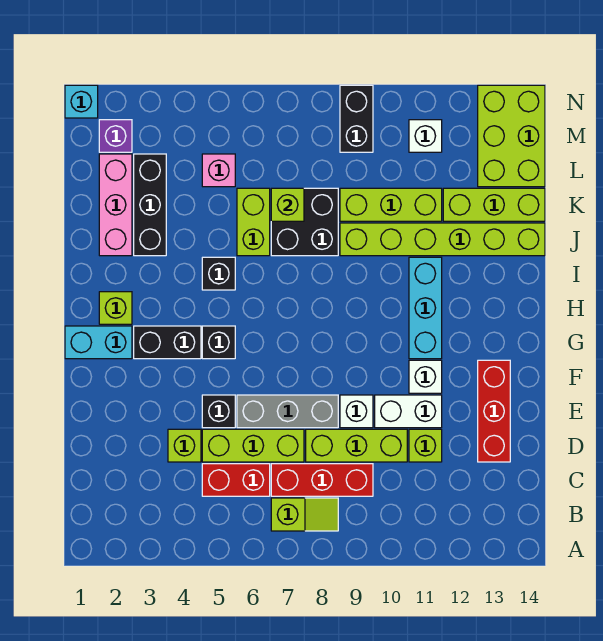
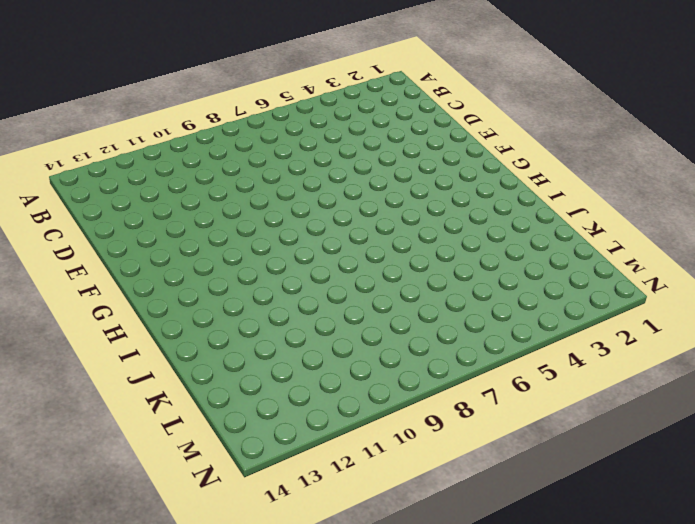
none -> lime 1x2 slope [271,498,338,531]
none -> red 1x2 brick [202,464,270,496]
none -> red 1x3 brick [271,464,373,496]
none -> lime 1x1 brick [168,429,201,462]

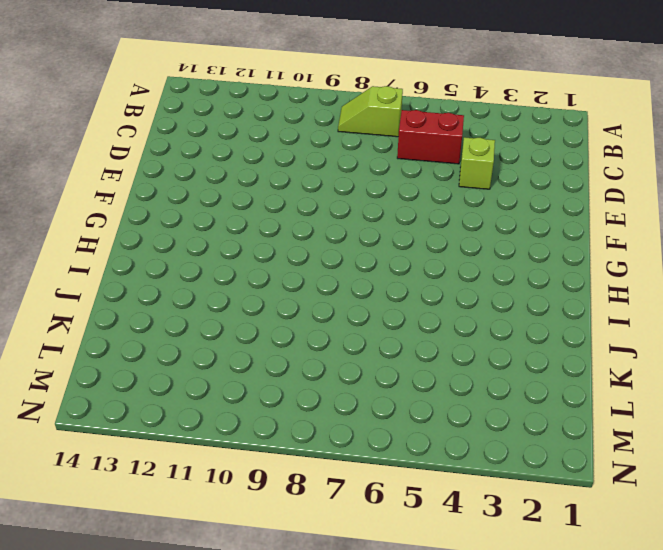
none -> red 1x3 brick [271,464,373,496]
none -> lime 1x3 brick [202,429,304,462]
none -> lime 1x3 brick [306,429,407,462]
none -> lime 1x1 brick [409,429,442,462]

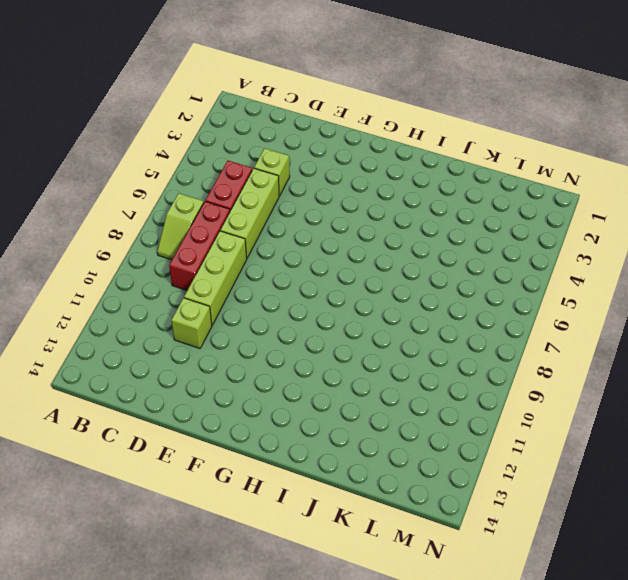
none -> red 1x3 brick [478,360,510,462]
none -> black 1x1 brick [202,395,235,428]
none -> grey 1x3 brick [237,395,338,428]
none -> white 1x1 brick [340,395,373,428]

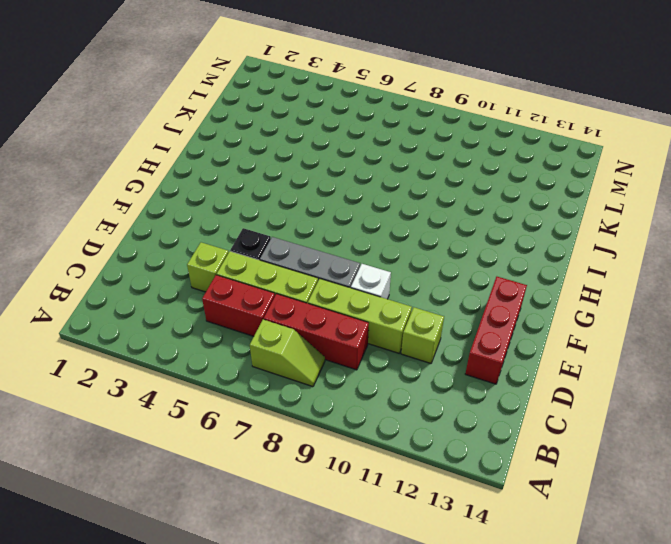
none -> white 1x2 brick [375,395,442,428]
none -> white 1x1 brick [409,360,442,393]
none -> cyan 1x2 brick [65,326,132,359]
none -> black 1x2 brick [134,326,201,359]

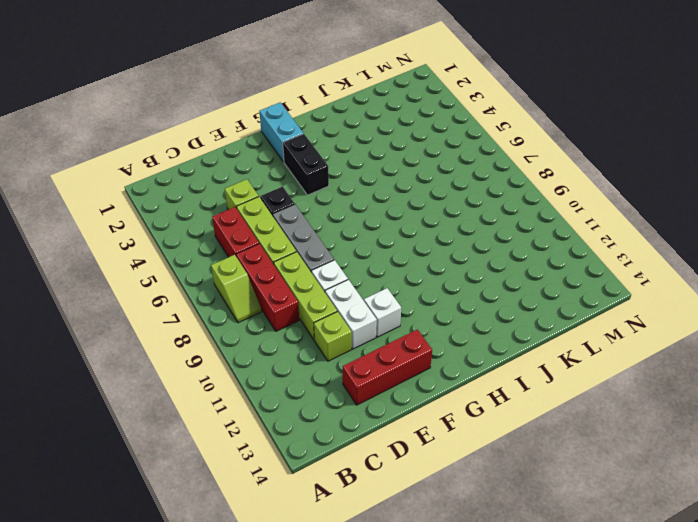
none -> black 1x1 brick [202,326,235,359]
none -> cyan 1x3 brick [409,257,442,359]
none -> lime 1x1 brick [99,292,132,324]
none -> black 1x1 brick [202,257,235,290]

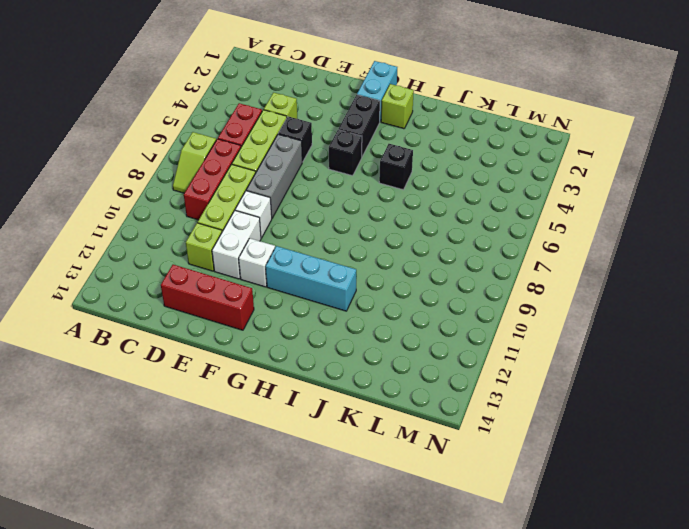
none -> pink 1x3 brick [99,154,132,256]
none -> black 1x3 brick [134,154,166,256]
none -> lime 1x2 brick [237,188,270,256]
none -> black 2x2 brick [271,188,338,256]

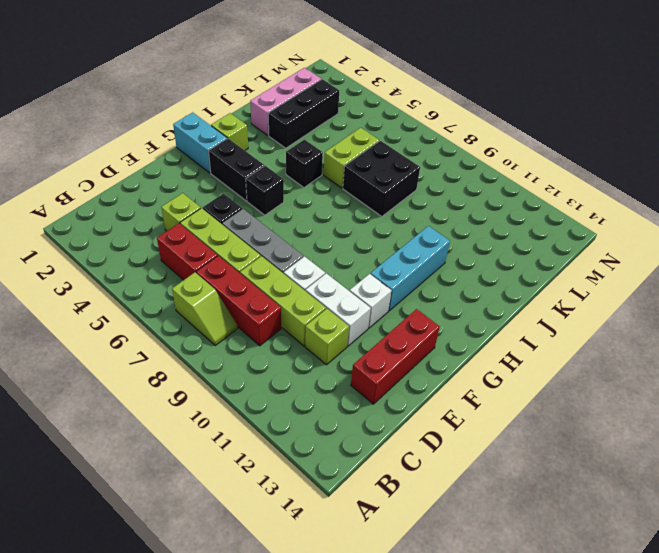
none -> lime 1x6 brick [340,223,545,256]
none -> lime 1x3 brick [340,188,442,221]
none -> lime 1x3 brick [443,188,545,221]
none -> pink 1x1 brick [202,154,235,187]

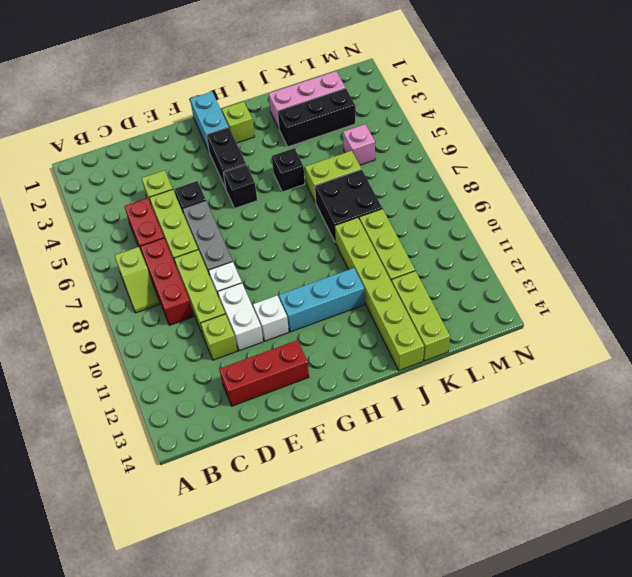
none -> lime 2x3 brick [478,85,545,187]
none -> purple 1x1 brick [99,120,132,152]
none -> black 1x2 brick [340,85,373,152]
none -> white 1x1 brick [409,120,442,152]

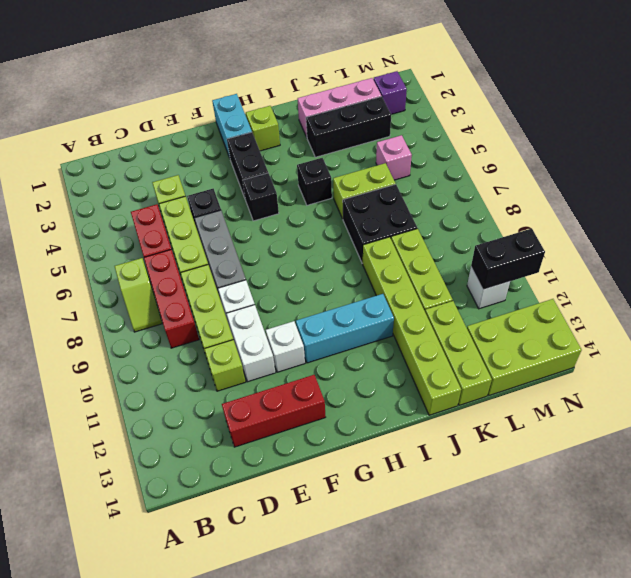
black 1x2 brick [471,229,545,290] -> black 1x2 brick moved to [340,85,373,152]
none -> cyan 1x1 brick [65,85,98,118]
none -> lime 1x1 brick [271,188,304,221]

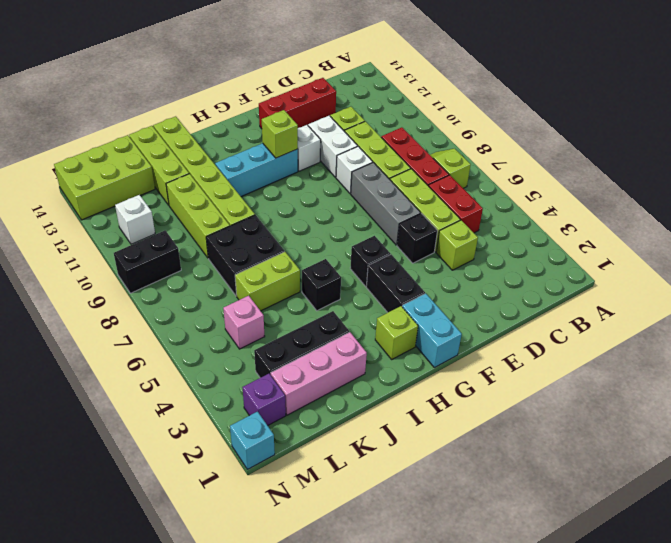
lime 1x1 brick [262,110,298,158] -> lime 1x1 brick moved to [271,188,304,221]

